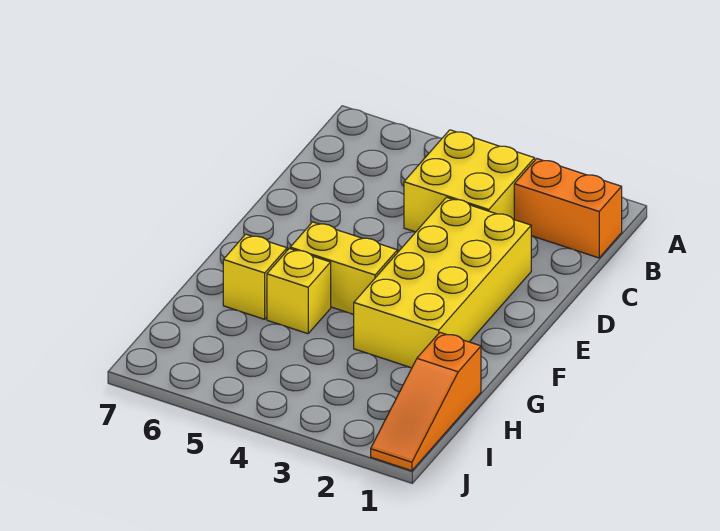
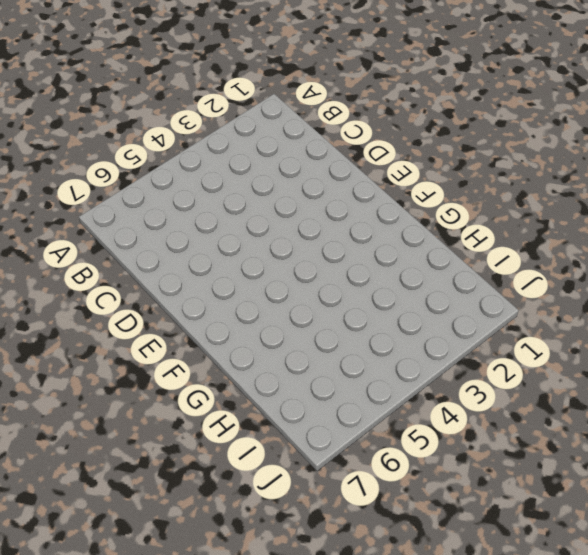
none -> orange 1x2 brick [514,159,622,258]
none -> yellow 2x2 brick [404,130,535,232]

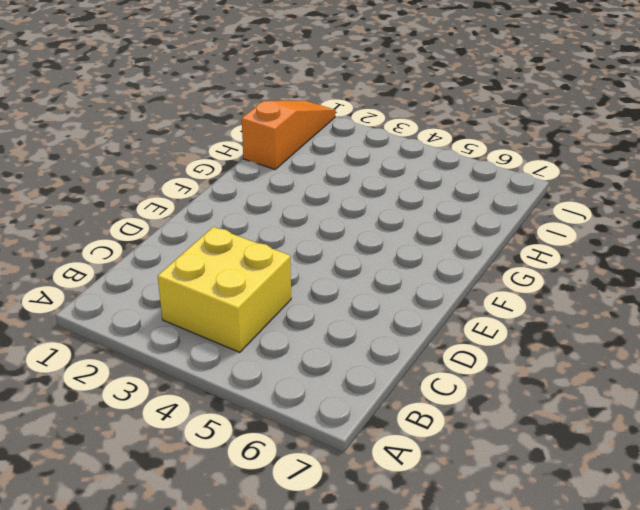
none -> orange 1x2 brick [514,159,622,258]
none -> yellow 2x4 brick [354,197,531,368]

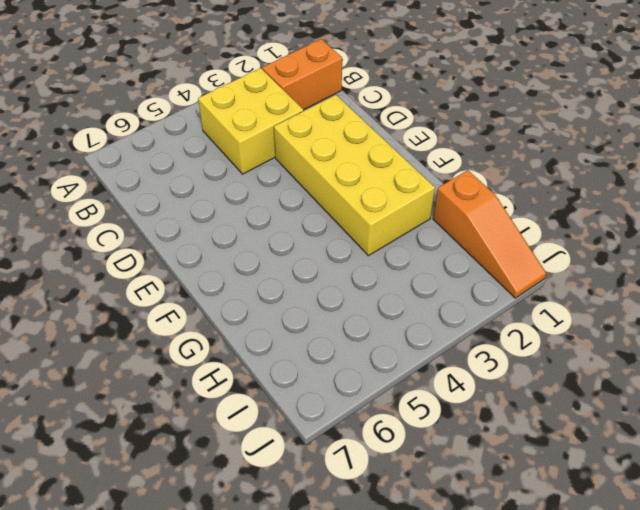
none -> yellow 1x2 brick [290,222,397,314]
none -> yellow 1x1 brick [267,249,331,334]

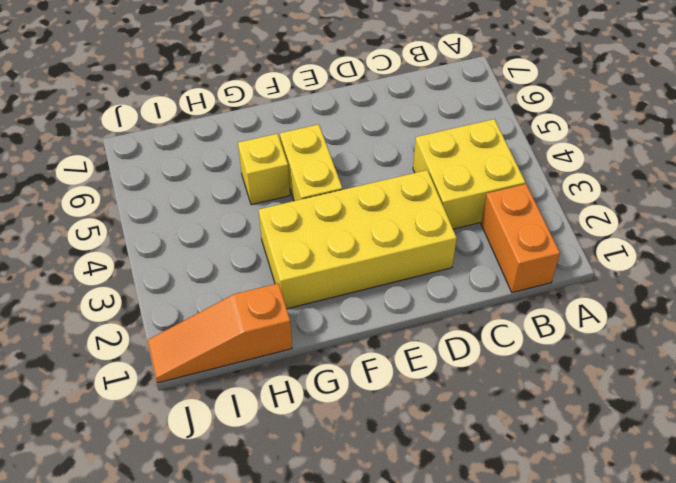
none -> yellow 1x1 brick [223,234,287,319]

